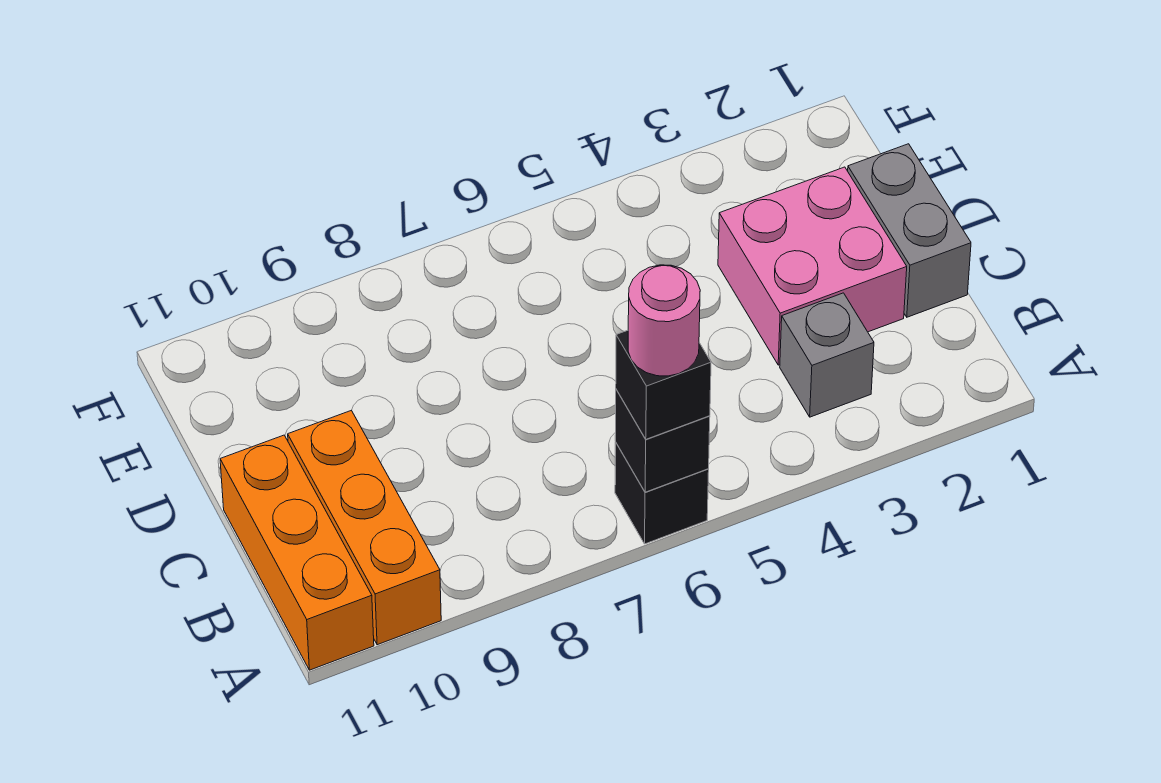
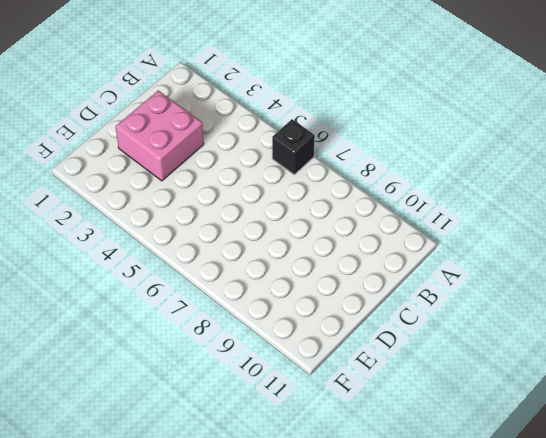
none -> orange 1x3 brick [288,410,441,645]
none -> orange 1x3 brick [220,435,374,670]

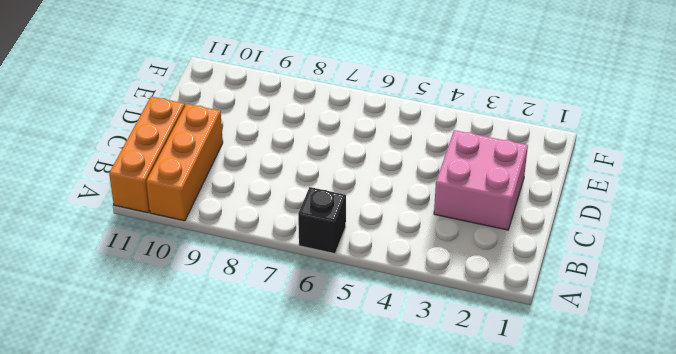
none -> grey 1x1 brick [780,293,874,417]
none -> grey 1x2 brick [848,144,971,317]

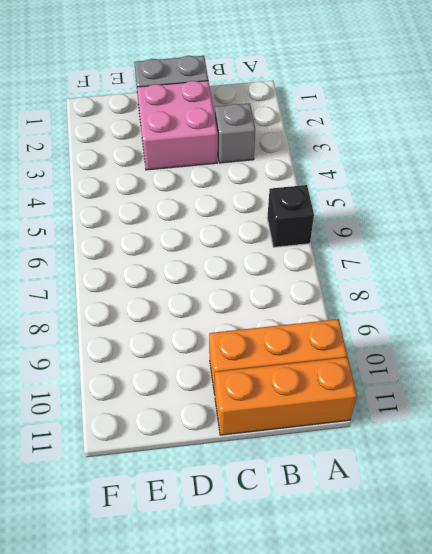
none -> black 1x1 brick [615,390,710,492]
none -> black 1x1 brick [616,330,711,439]

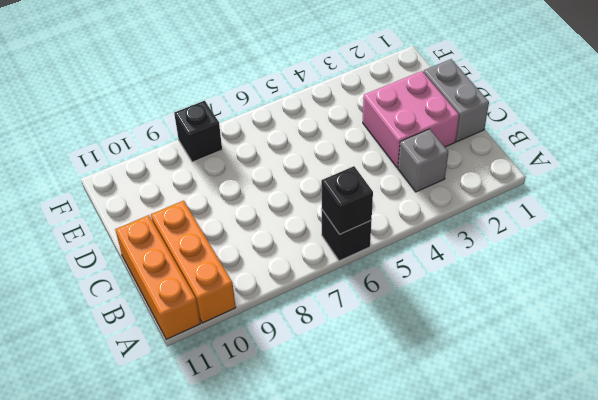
black 1x1 brick [174,101,222,162] -> black 1x1 brick moved to [616,330,711,439]
none -> pink 1x1 round brick [628,265,700,376]

